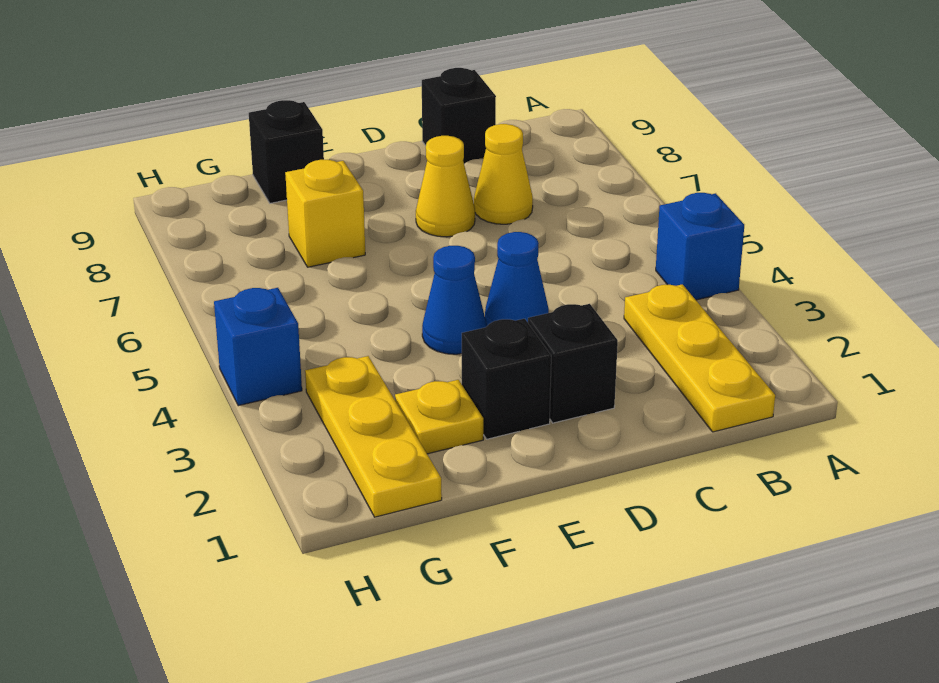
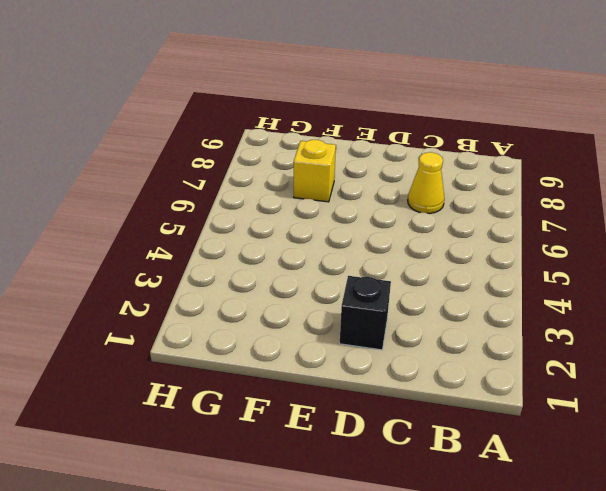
none -> blue 1x1 brick [656,193,744,300]
none -> yellow 1x3 plate [624,284,775,432]
none -> black 1x1 brick [422,68,496,164]

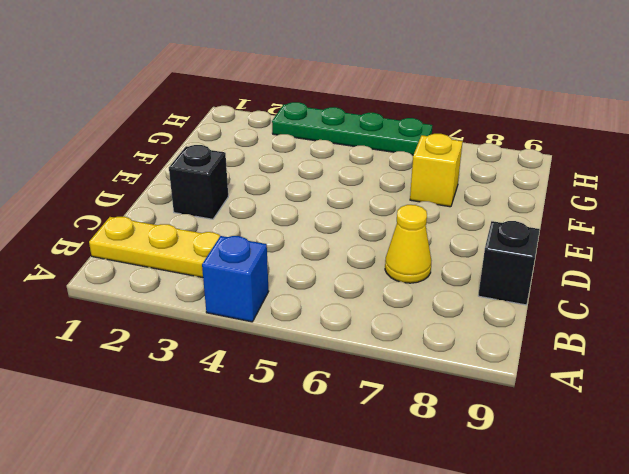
green 1x4 plate [272,102,432,155] -> blue 1x1 brick [214,288,302,406]
none -> blue 1x1 cone [485,232,549,326]
none -> yellow 1x1 cone [416,136,475,237]
none -> black 1x1 brick [462,319,551,439]

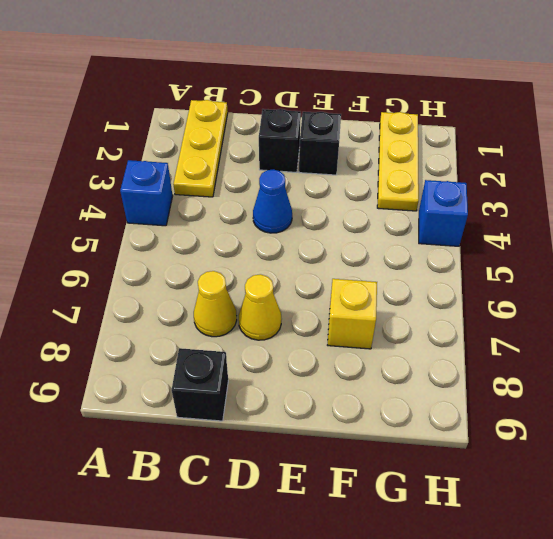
none -> blue 1x1 cone [422,246,487,354]
none -> yellow 1x1 plate [395,380,483,454]
none -> black 1x1 brick [249,100,324,203]

